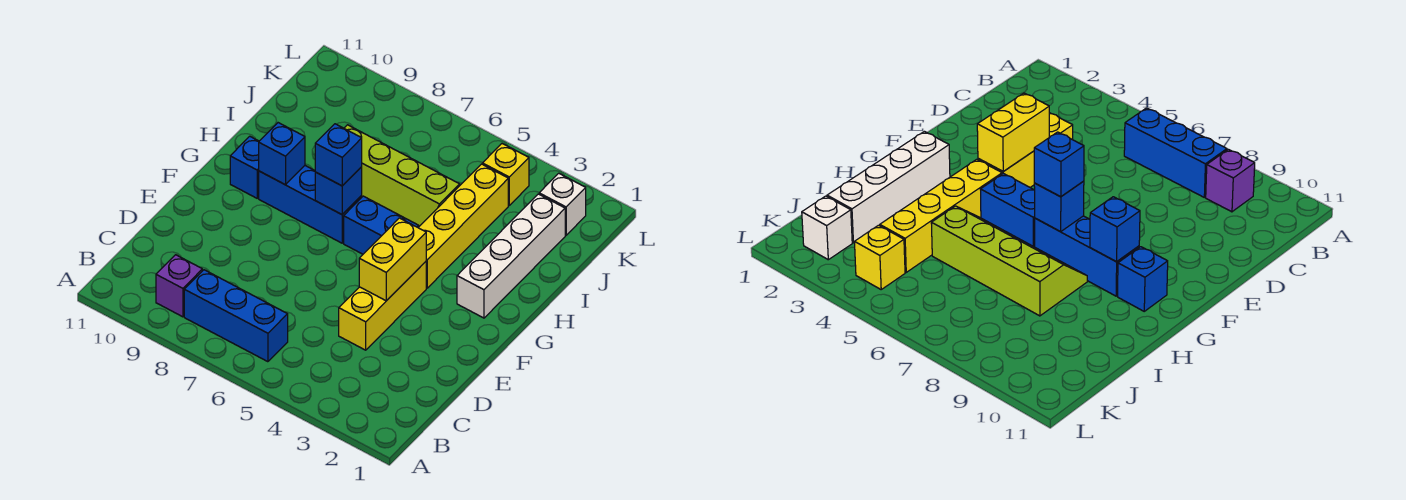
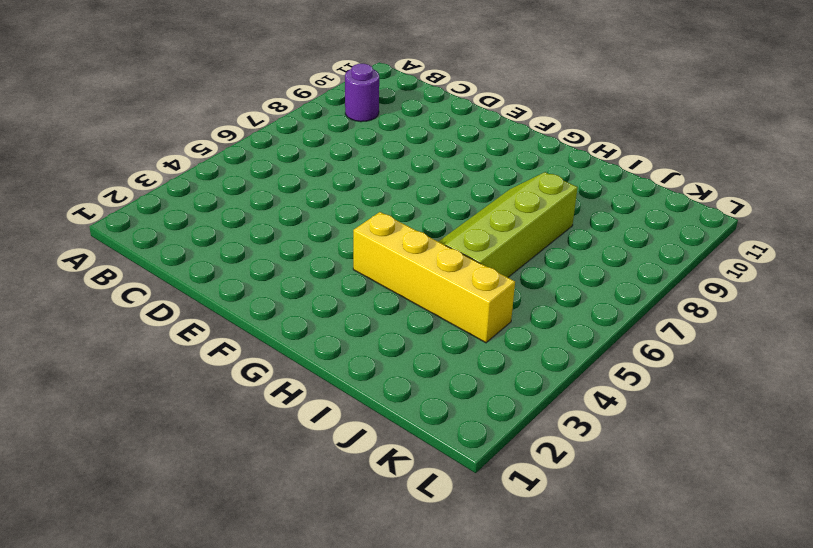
purple 1x1 round brick [345,64,379,122] -> purple 1x1 brick [156,255,202,317]
none -> blue 1x3 brick [184,270,288,362]
none -> yellow 1x3 brick [339,262,426,350]
none -> white 1x4 brick [457,194,565,318]

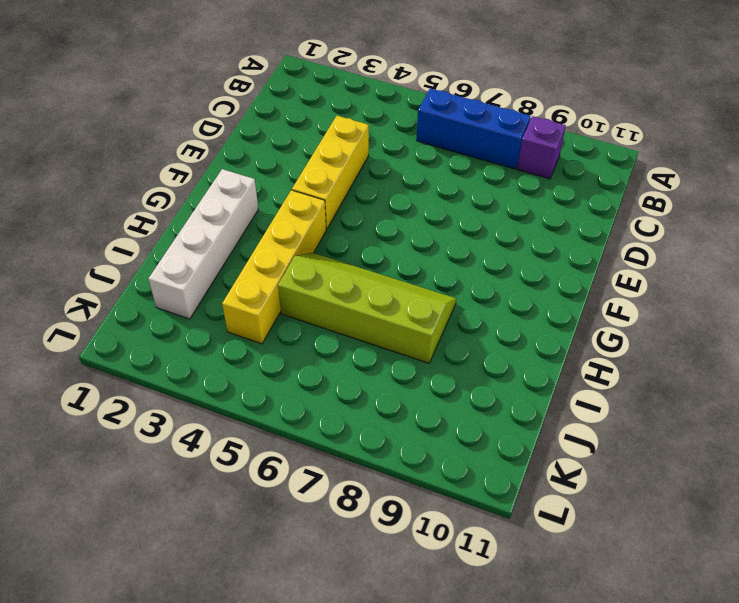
none -> blue 1x2 brick [344,196,419,254]
none -> blue 1x3 brick [259,166,362,243]
none -> blue 1x1 brick [230,136,259,198]

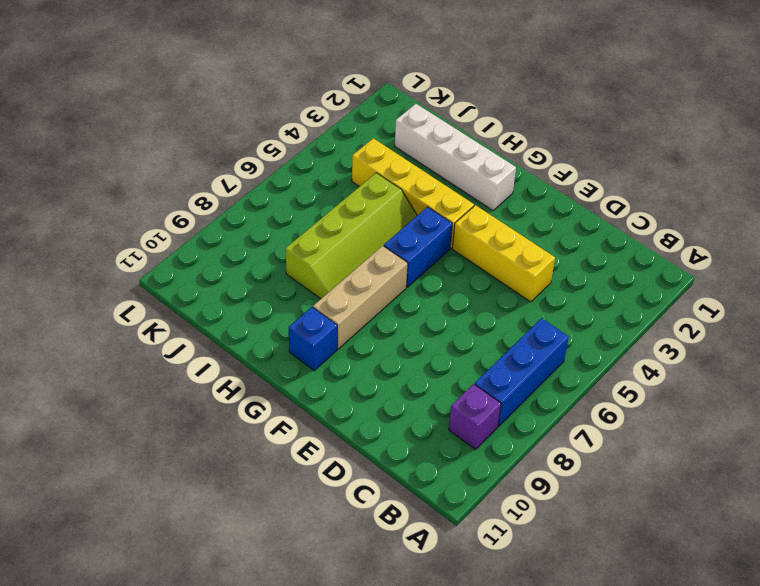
tan 1x3 brick [313,246,408,349] -> blue 1x3 brick [259,166,362,243]
none -> white 1x1 brick [539,173,586,235]
none -> yellow 1x1 brick [482,144,529,205]
none -> yellow 1x2 brick [359,218,426,301]

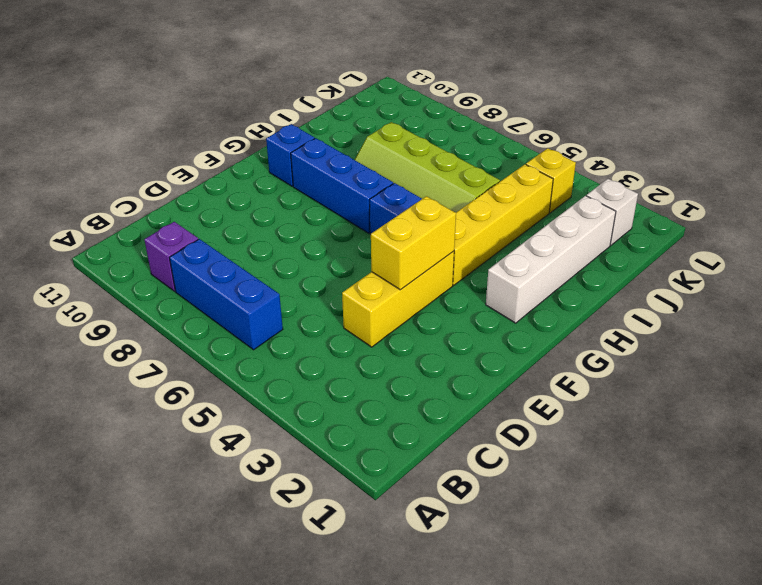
none -> blue 1x1 brick [315,167,362,214]
none -> blue 1x1 brick [259,123,305,185]
none -> blue 1x1 brick [315,124,362,186]

